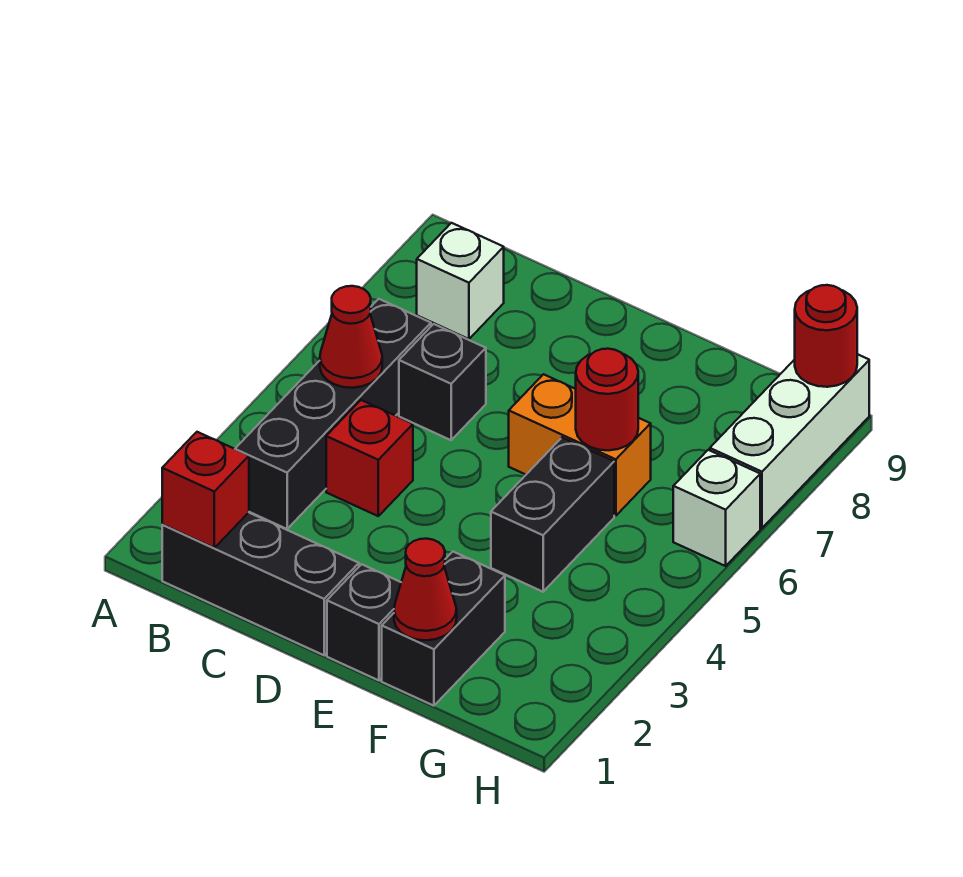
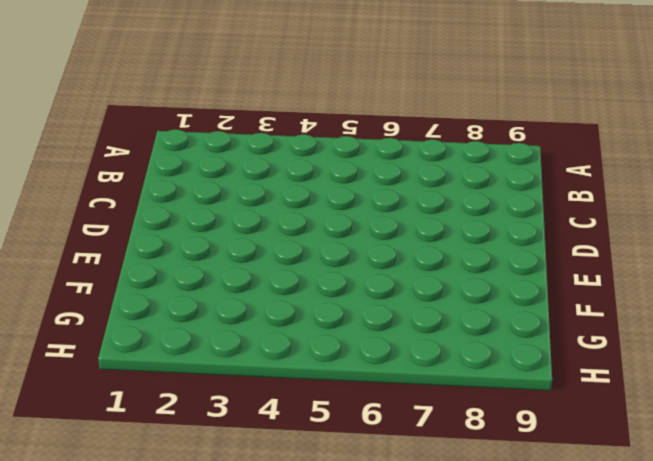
none -> black 1x3 brick [162,513,359,655]
none -> black 1x4 brick [235,299,431,529]
none -> white 1x1 brick [417,223,504,339]

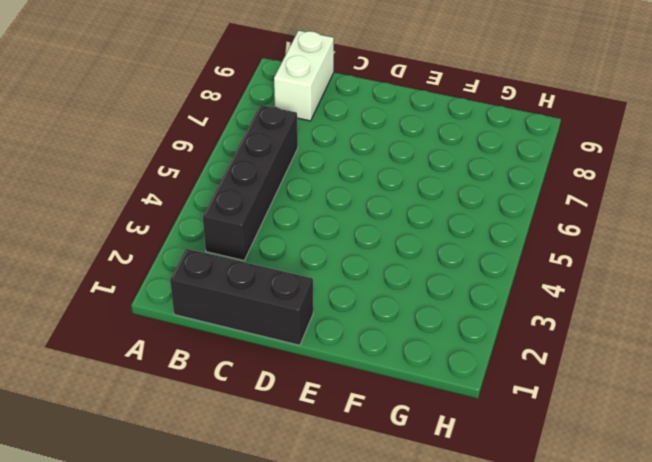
white 1x2 brick [274,31,334,121] -> white 1x1 brick [417,223,504,339]
none -> red 1x1 brick [326,400,413,516]
none -> black 1x1 brick [399,324,486,440]
none -> black 1x1 brick [327,564,401,680]

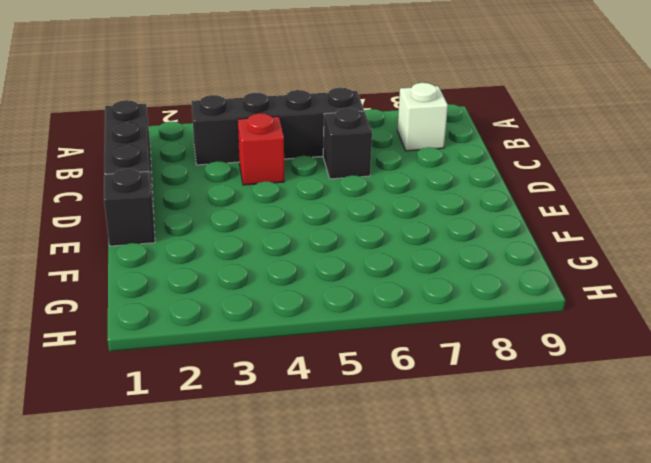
none -> orange 1x2 brick [509,374,651,516]
none -> black 1x2 brick [382,552,505,706]
none -> black 1x2 brick [491,438,614,592]

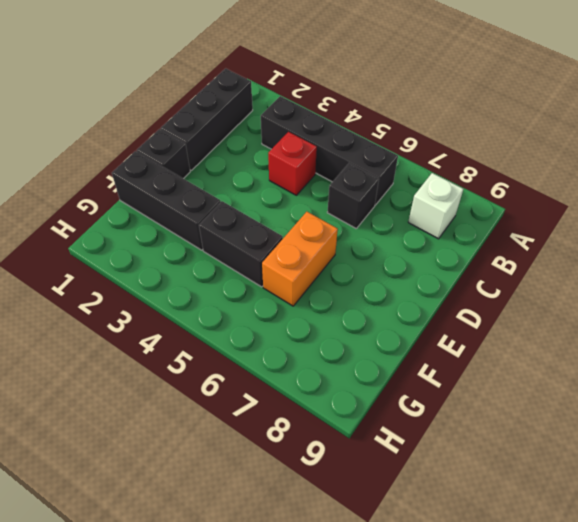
black 1x3 brick [112,151,221,250] -> black 1x2 brick [382,552,505,706]
none -> white 1x1 brick [673,450,760,566]
none -> white 1x3 brick [710,354,869,528]
none -> red 1x1 brick [162,432,249,548]

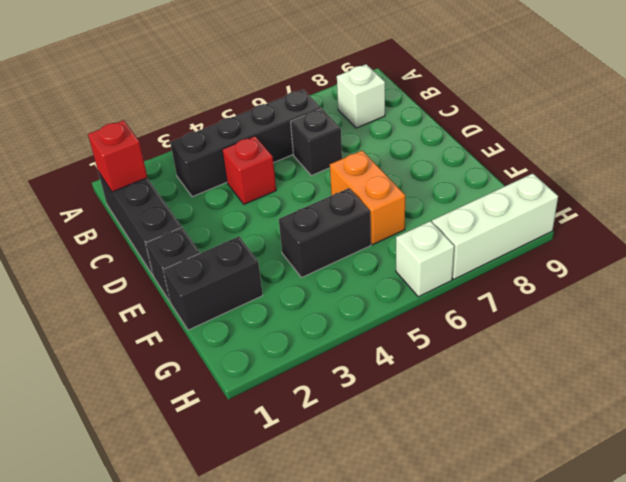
none -> red 1x1 cone [320,286,382,388]
none -> red 1x1 cone [394,539,457,640]
none -> red 1x1 round brick [576,349,638,451]

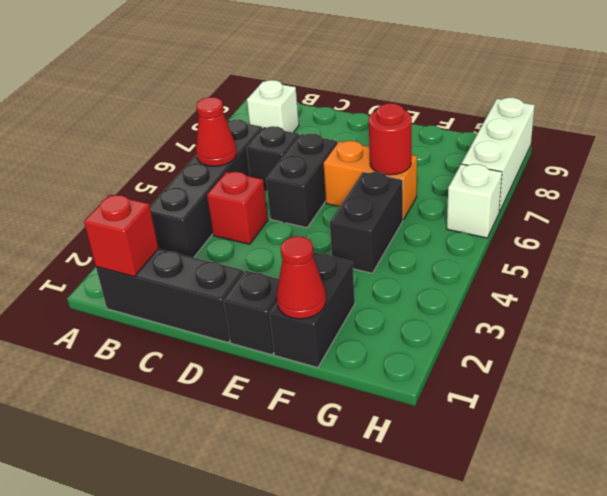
black 1x2 brick [266,133,337,228] -> none
none -> red 1x1 round brick [795,285,857,387]

